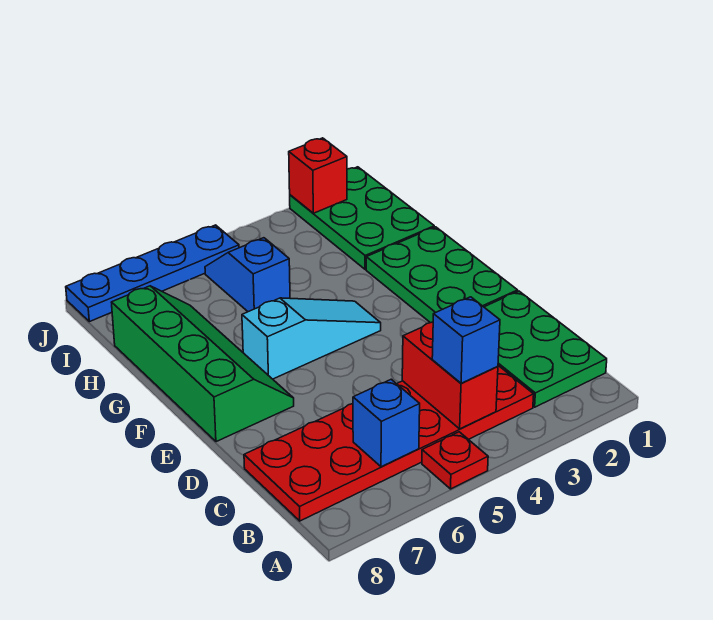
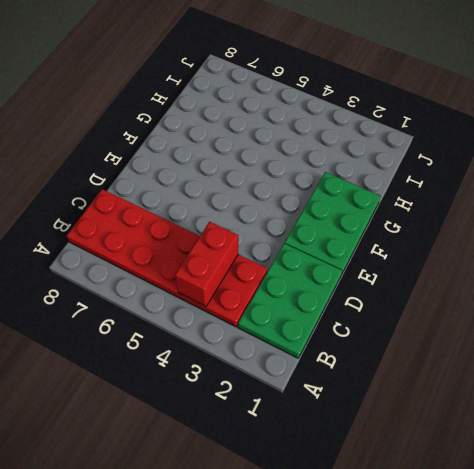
none -> red 1x1 plate [422,432,488,489]
none -> green 2x4 slope [111,286,294,442]
none -> cyan 1x3 slope [242,298,381,379]

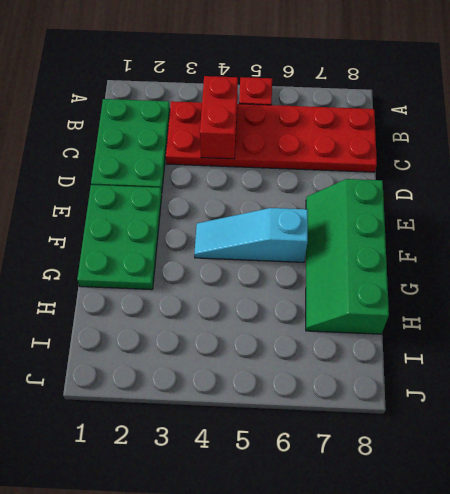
none -> green 2x3 plate [290,167,434,269]
none -> blue 1x2 slope [205,238,290,312]
none -> blue 1x4 plate [66,225,239,322]

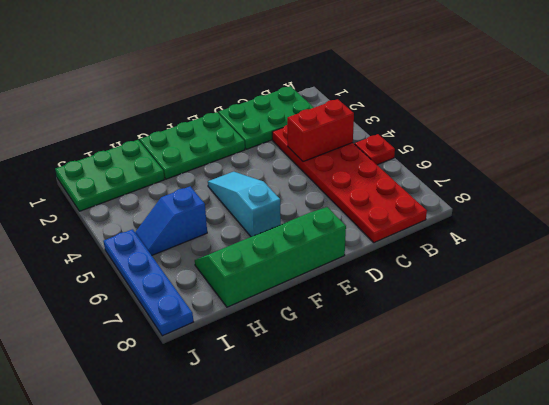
none -> blue 1x1 brick [353,379,420,467]
none -> red 1x1 brick [289,138,347,213]
none -> blue 1x1 brick [432,297,500,384]

